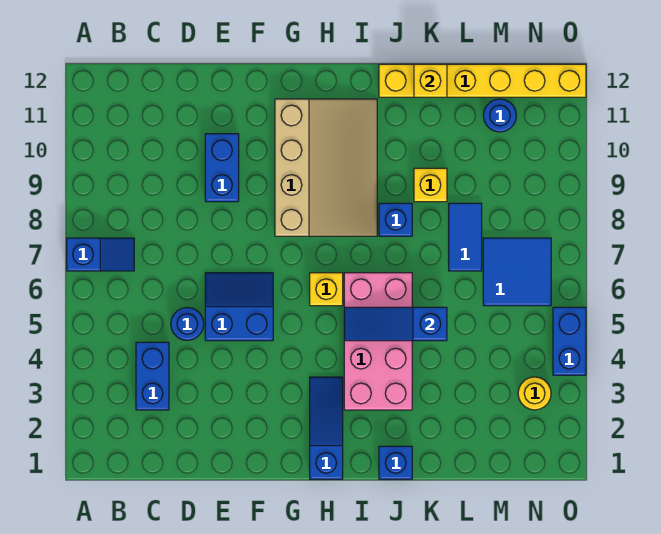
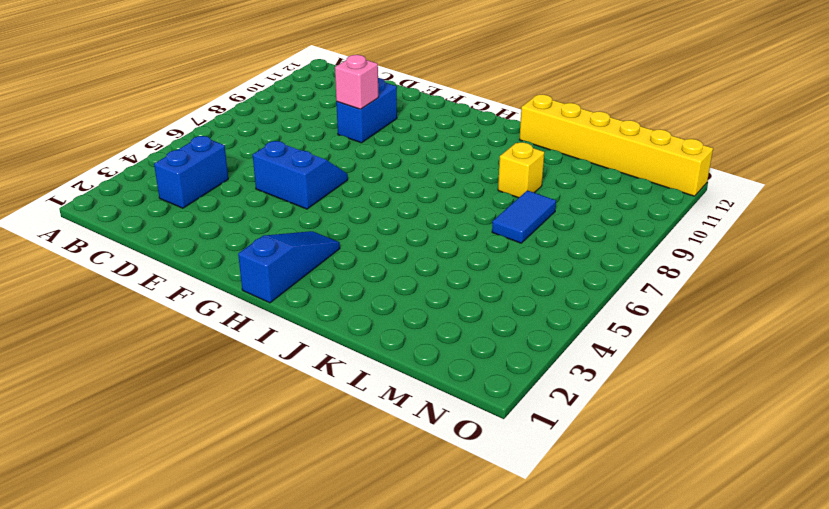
pink 1x1 brick [335,55,378,109] -> none
none -> blue 1x2 slope [67,238,134,271]
none -> blue 1x1 round brick [171,307,204,340]
none -> tan 3x4 slope [275,99,377,236]

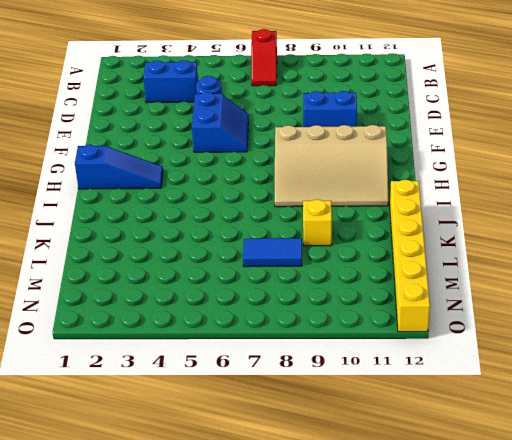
red 1x2 slope [251,29,277,86] -> blue 1x2 slope [67,238,134,271]
none -> yellow 1x1 brick [310,273,343,306]
none -> pink 2x4 brick [344,273,412,410]
none -> blue 1x1 brick [379,446,412,479]

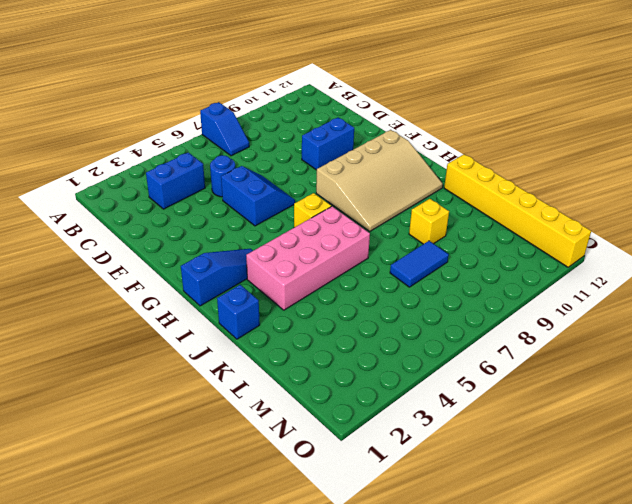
none -> blue 1x1 brick [379,203,412,236]
none -> blue 2x2 tile [483,238,551,306]
none -> blue 1x1 round brick [483,99,516,132]

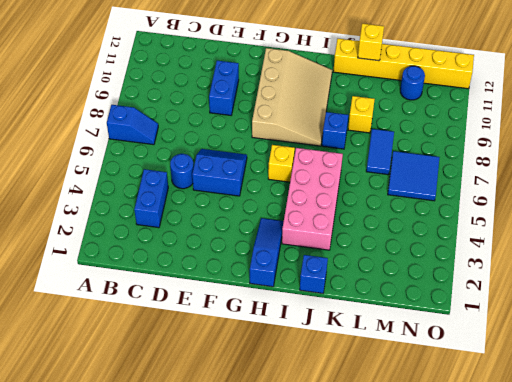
none -> yellow 1x1 round brick [518,377,551,410]
none -> blue 1x2 brick [553,307,586,375]
none -> blue 1x3 slope [344,307,447,341]

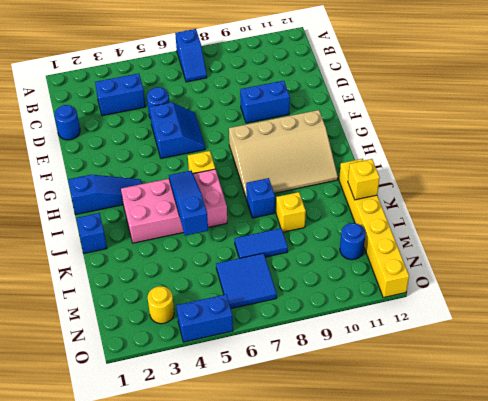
blue 1x1 round brick [55,105,80,140] -> none

